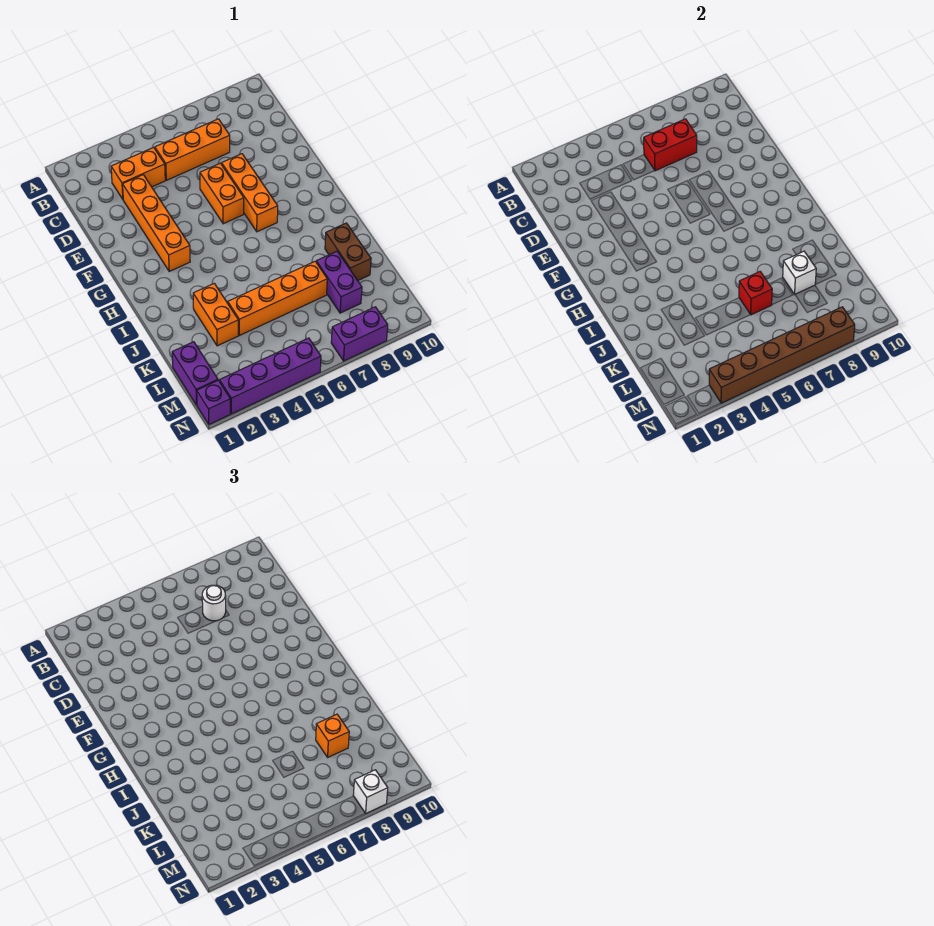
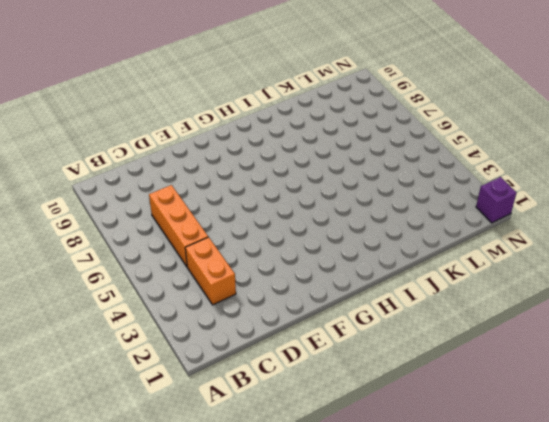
none -> orange 1x4 brick [123,175,190,271]
none -> orange 1x2 brick [200,163,244,224]
none -> orange 1x3 brick [222,154,278,232]

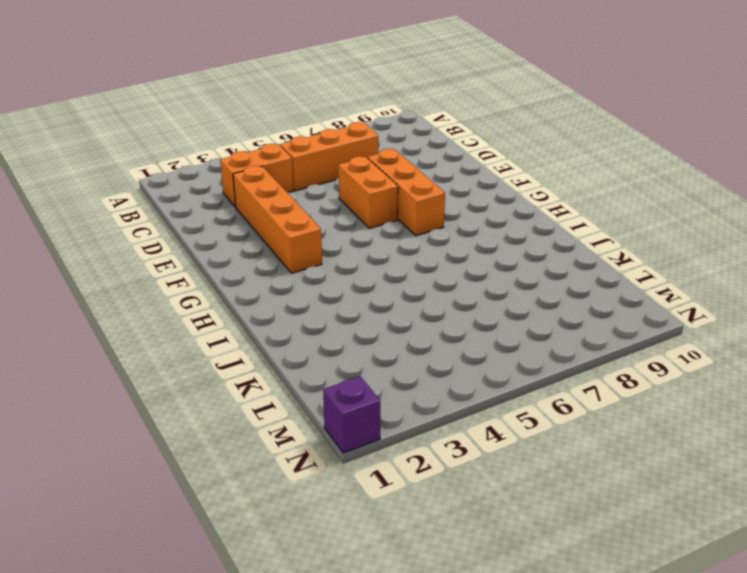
none -> orange 1x2 brick [193,283,238,346]
none -> brown 1x2 brick [325,223,371,281]
none -> orange 1x4 brick [228,261,327,335]

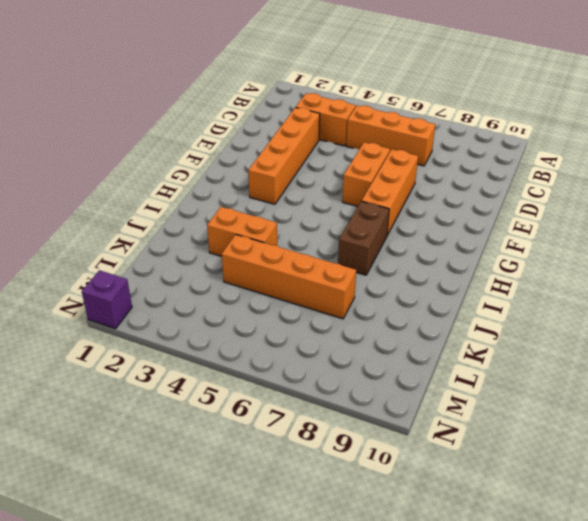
brown 1x2 brick [338,201,389,275] -> brown 1x2 brick moved to [325,223,371,281]
orange 1x2 brick [207,207,277,256] -> orange 1x2 brick turned to [193,283,238,346]
none -> purple 1x2 brick [316,251,362,313]
none -> purple 1x2 brick [172,342,218,405]
none -> purple 1x4 brick [220,338,321,414]

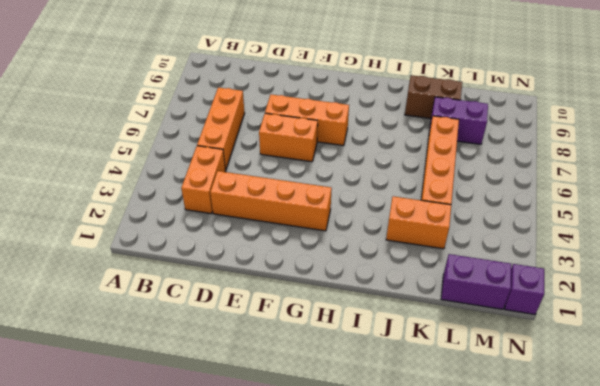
none -> purple 1x4 brick [220,338,321,414]
none -> purple 1x2 brick [331,307,388,361]
none -> red 1x2 brick [644,119,697,171]

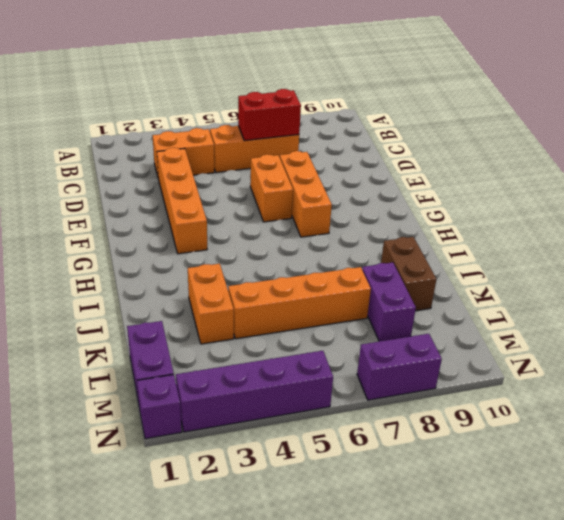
none -> red 1x1 brick [739,272,772,315]
none -> white 1x1 brick [783,251,816,294]
none -> brown 1x6 brick [709,307,855,403]

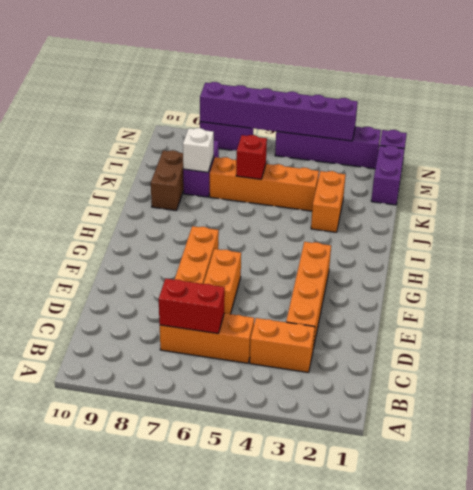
purple 1x6 brick [200,82,358,141] -> brown 1x6 brick [709,307,855,403]
none -> white 1x1 round brick [202,585,226,621]
none -> orange 1x1 brick [316,714,349,757]
none -> white 1x1 brick [353,770,388,813]

